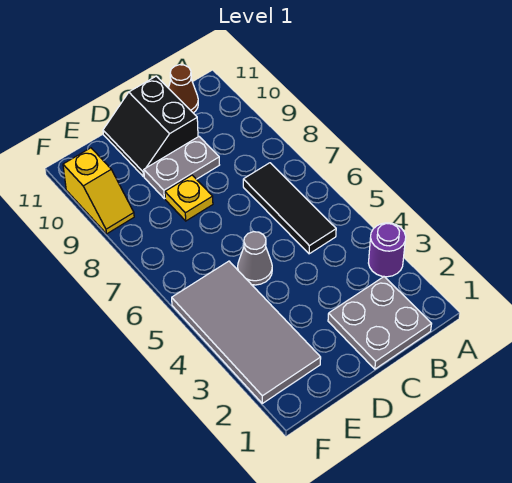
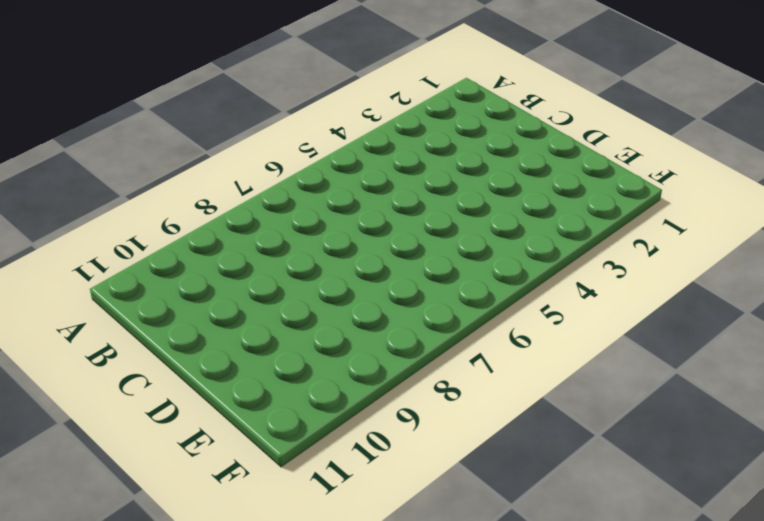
none -> purple 1x1 round brick [369,223,406,277]
none -> grey 2x2 plate [328,277,431,369]

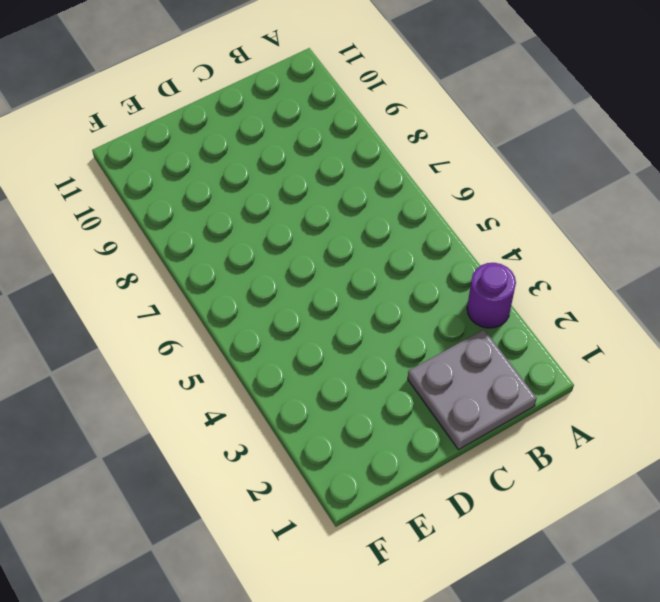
none -> black 1x3 tile [243,163,336,254]
none -> brown 1x1 cone [169,65,198,113]

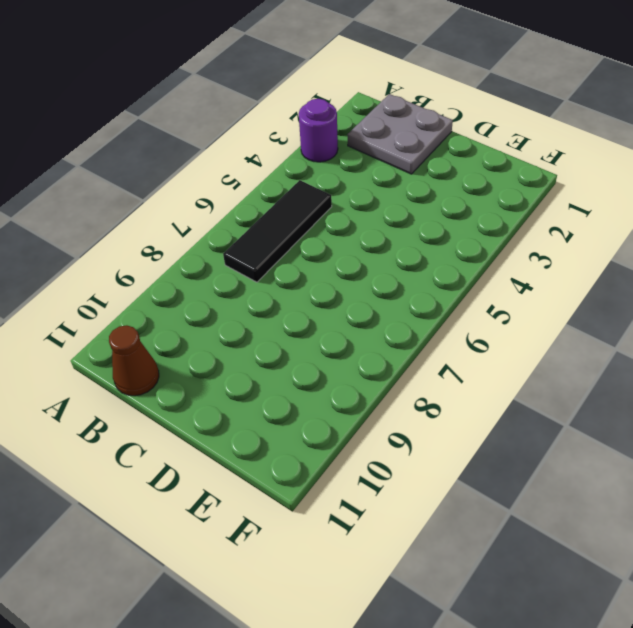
none -> grey 1x2 plate [144,137,219,199]
none -> black 2x2 slope [103,76,198,177]

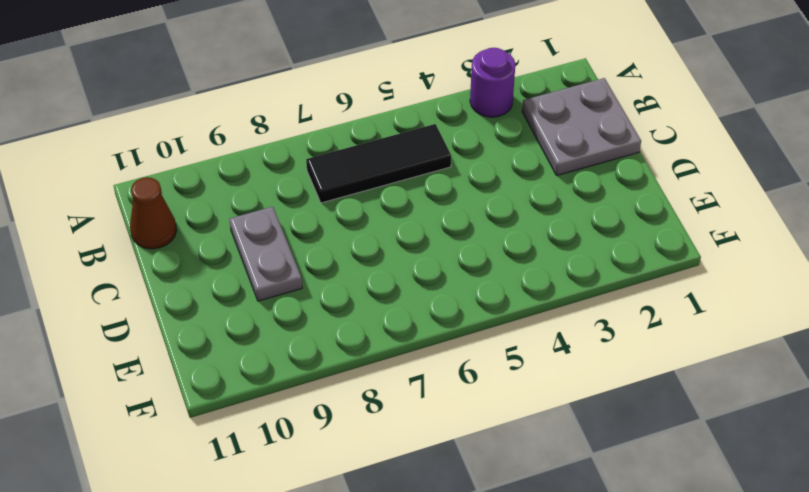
none -> black 2x2 slope [103,76,198,177]
none -> grey 1x1 cone [238,232,272,285]

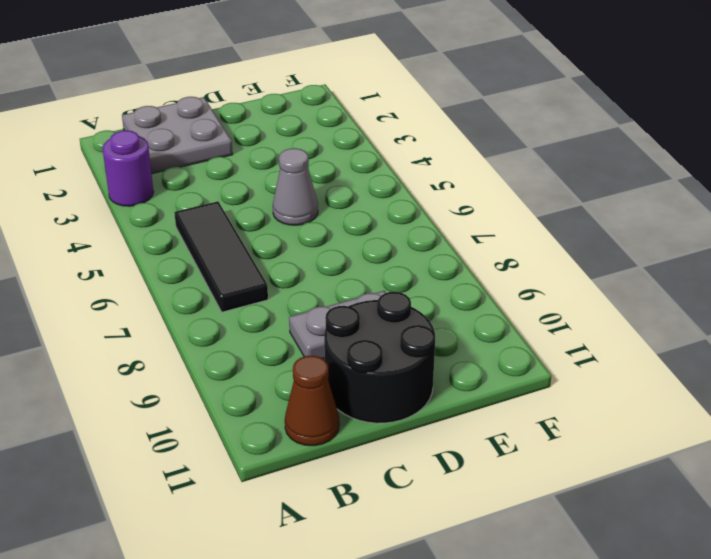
black 2x2 round brick [324,292,435,423] -> black 2x2 slope [103,76,198,177]
none -> yellow 1x1 plate [165,175,213,221]
none -> grey 2x4 tile [172,261,321,403]

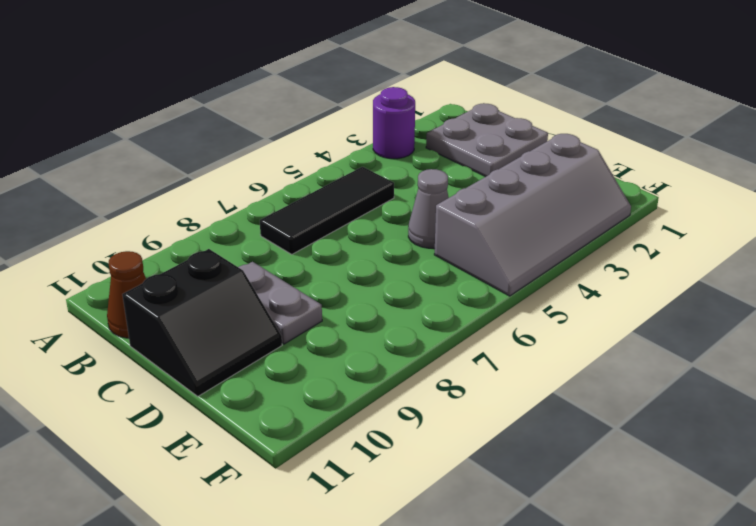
grey 2x4 slope [434,134,631,296] -> grey 2x4 tile [172,261,321,403]
none -> yellow 1x1 plate [165,175,213,221]
none -> yellow 1x2 slope [63,148,134,234]

